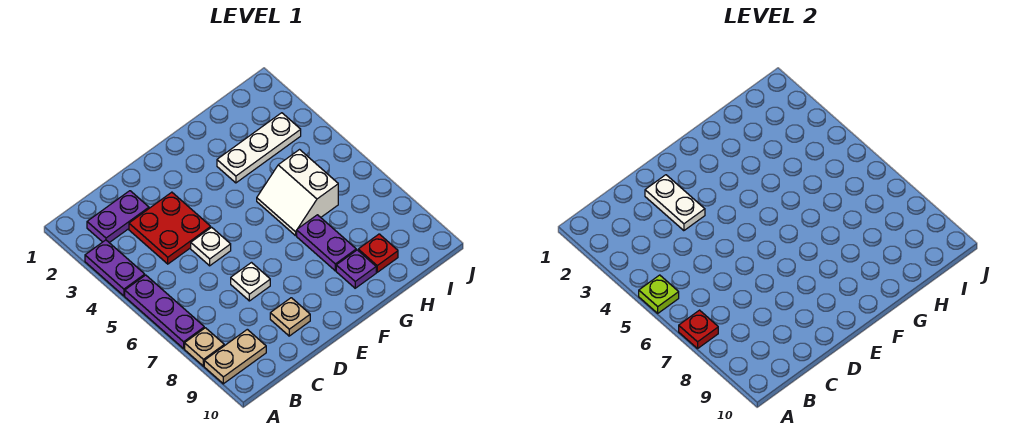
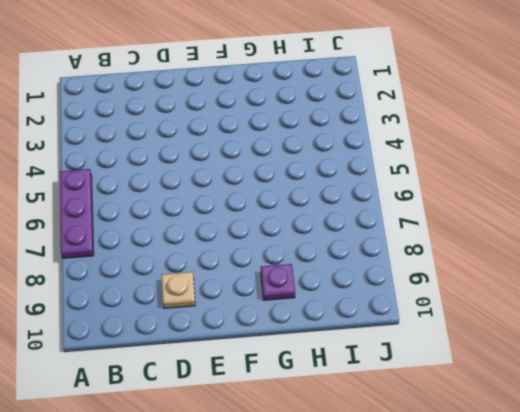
none -> purple 1x2 plate [85,240,145,296]
none -> tan 1x1 plate [185,328,224,366]
none -> tan 1x2 plate [204,329,266,384]

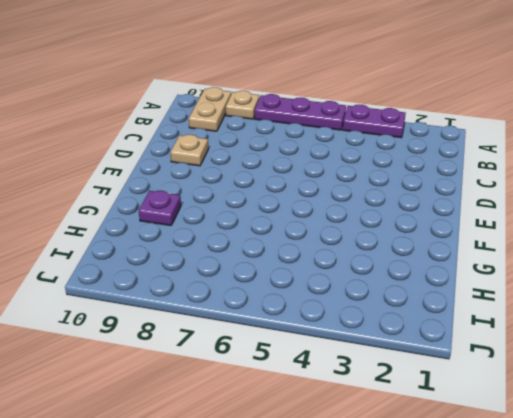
none -> purple 1x2 plate [87,191,149,243]
none -> red 2x2 plate [129,192,211,264]
none -> white 1x1 plate [191,227,231,266]

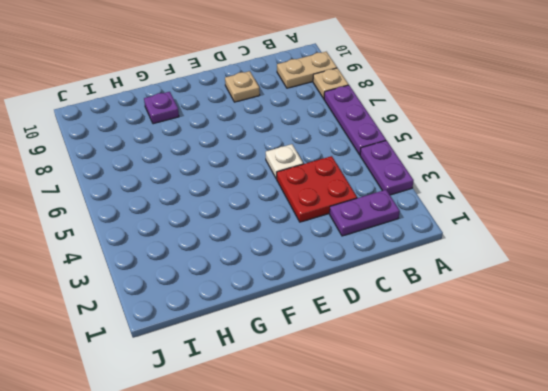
none -> white 1x1 plate [231,263,270,301]
none -> white 1x3 plate [217,113,301,183]
none -> white 2x2 slope [257,150,338,236]

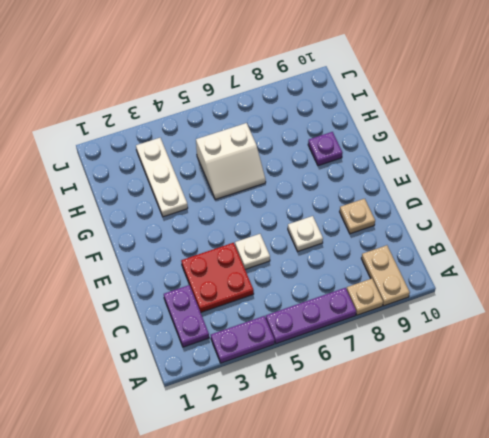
none -> purple 1x2 plate [297,215,356,271]
none -> red 1x1 plate [358,234,398,272]
none -> lime 1x1 plate [639,275,679,313]

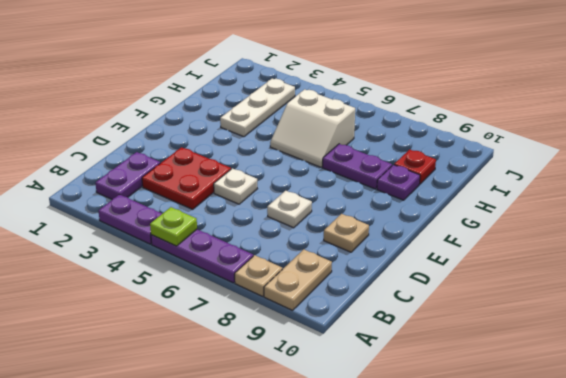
none -> red 1x1 plate [679,310,718,349]
none -> white 1x2 plate [645,175,705,231]

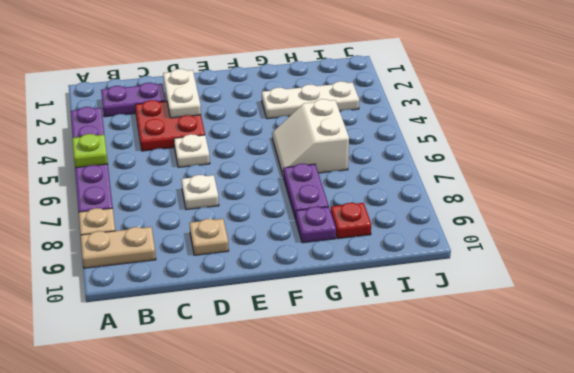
none -> red 1x1 plate [679,310,718,349]

